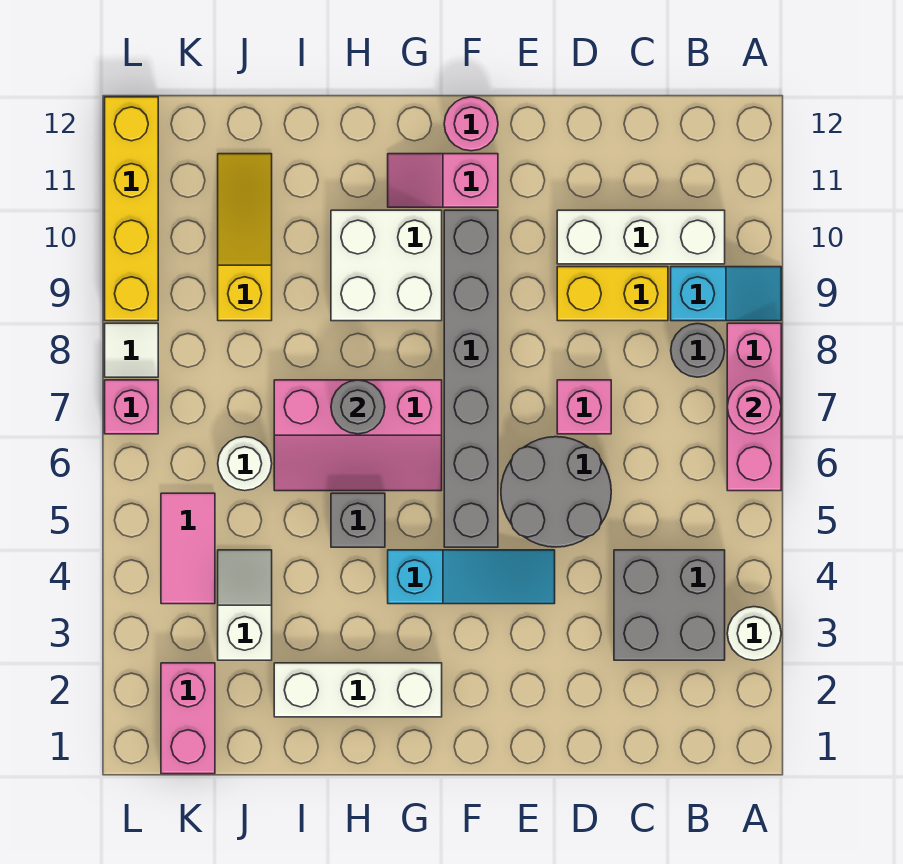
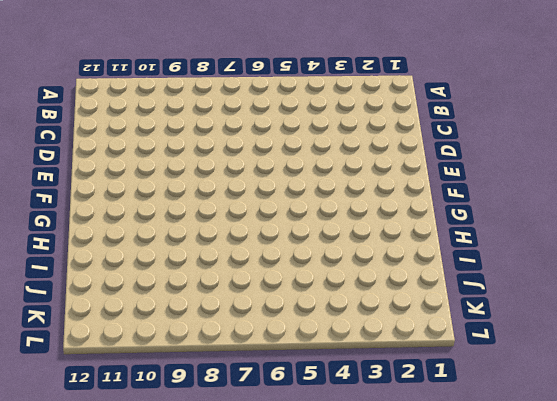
none -> white 1x1 round brick [727,607,781,660]
none -> pink 1x3 brick [727,323,781,491]
none -> cyan 1x2 slope [671,267,781,321]

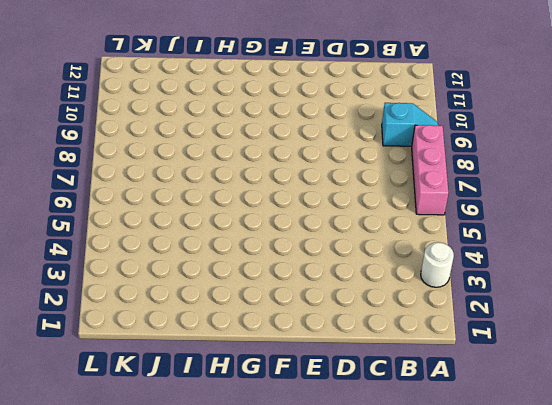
none -> grey 2x2 brick [614,550,725,660]
none -> grey 1x1 round brick [671,323,725,377]
none -> white 1x3 brick [557,210,725,264]

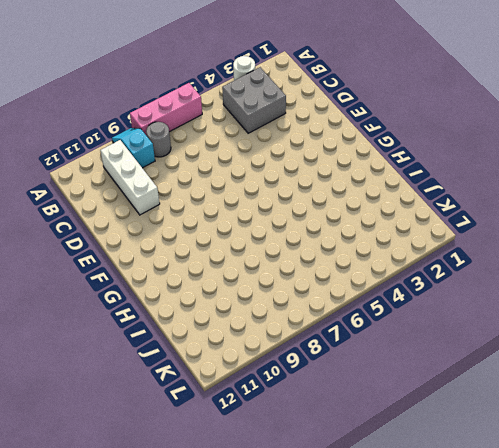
none -> yellow 1x2 brick [557,267,668,321]
none -> grey 2x2 round brick [501,437,611,547]
none -> pink 1x1 brick [557,380,611,434]

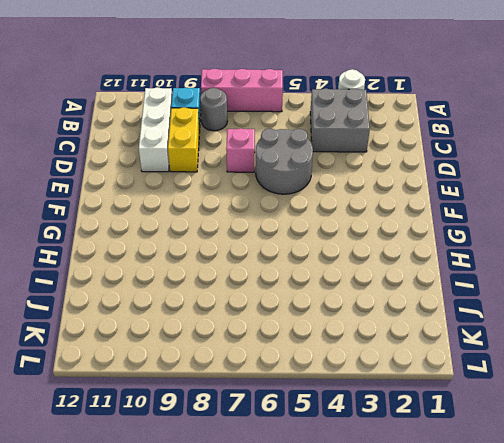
none -> cyan 1x3 slope [388,550,555,604]
none -> grey 1x6 brick [444,210,498,547]
none -> pink 1x2 slope [388,154,498,207]

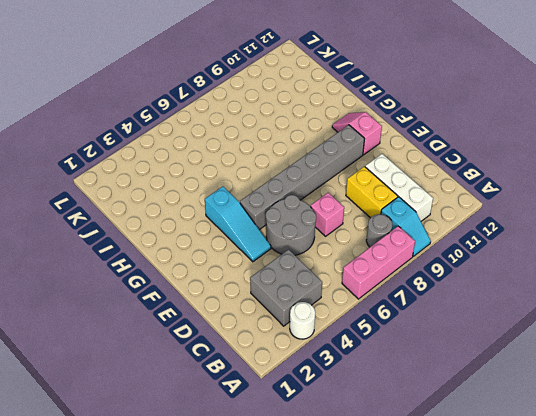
none -> pink 1x1 round brick [444,97,498,151]
none -> white 1x3 brick [274,663,442,717]
none -> pink 2x3 slope [274,380,442,491]

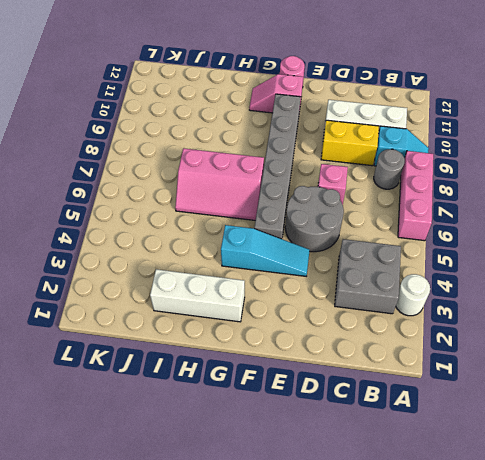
none -> white 2x2 brick [331,210,442,321]
none -> grey 1x1 brick [331,493,385,547]
none -> white 1x2 slope [218,550,272,660]

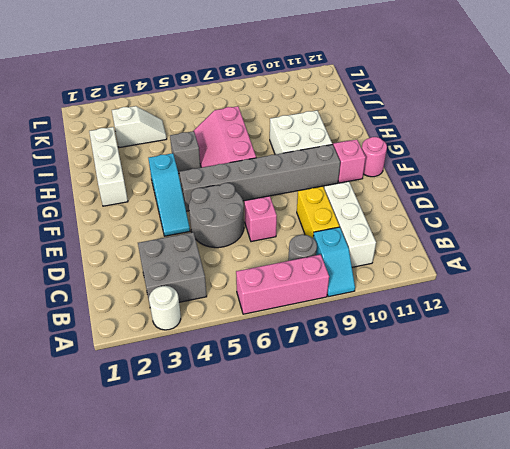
none -> white 1x1 round brick [218,437,272,491]
none -> yellow 1x3 slope [218,154,272,321]
none -> pink 1x2 brick [161,663,215,774]

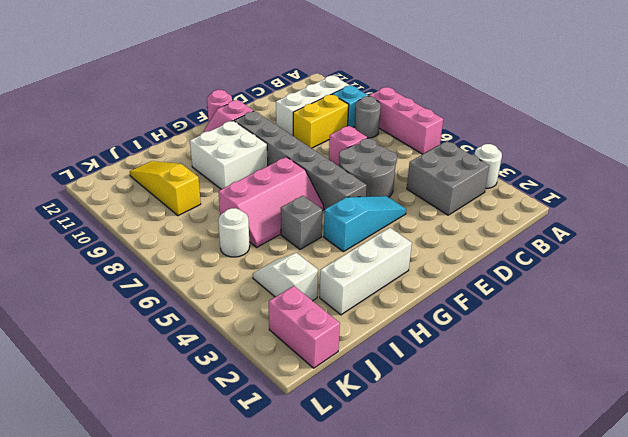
none -> pink 1x2 tile [161,493,215,604]
none -> pink 1x1 brick [105,380,158,434]
none -> white 1x1 tile [105,323,158,377]

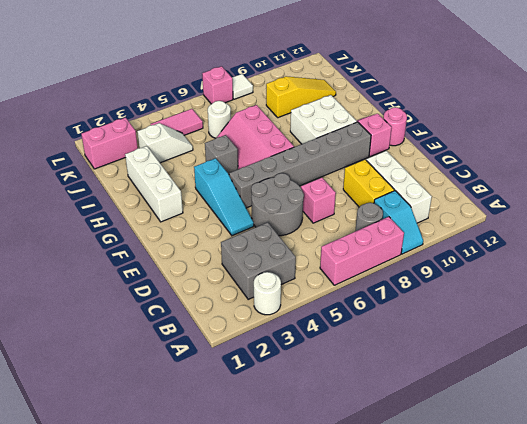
none -> yellow 1x4 brick [105,97,158,321]
none -> pink 1x1 round brick [727,380,781,434]
none -> grey 1x1 round brick [331,380,385,434]

